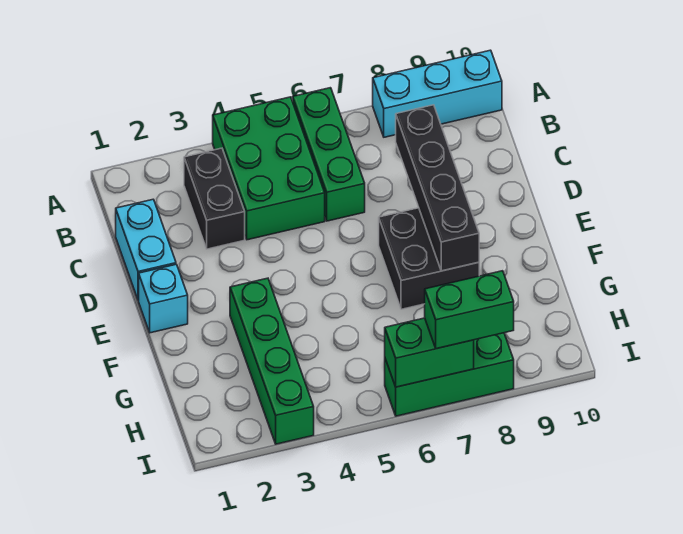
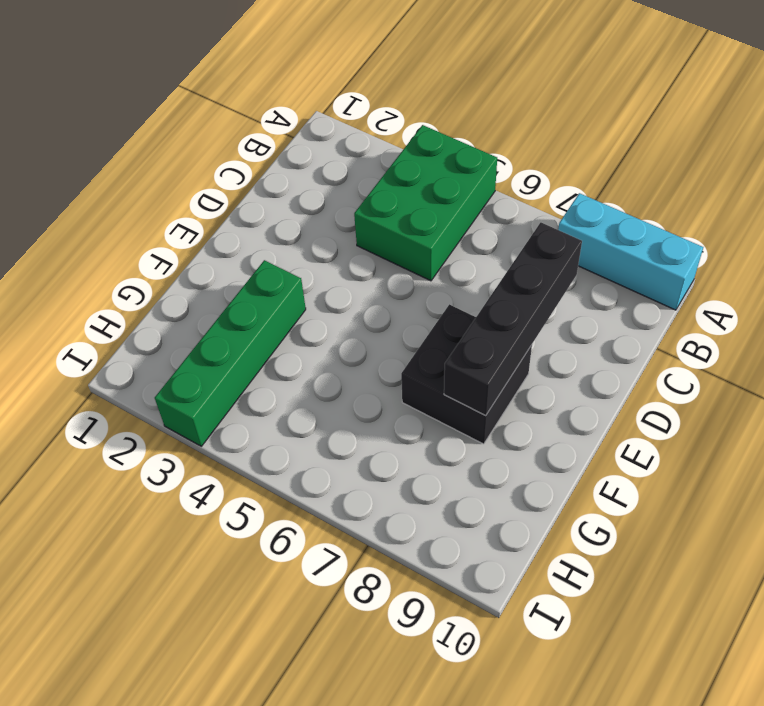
none -> green 1x3 brick [293,88,365,221]
none -> black 1x2 brick [184,148,245,249]
none -> cyan 1x2 brick [116,199,176,300]

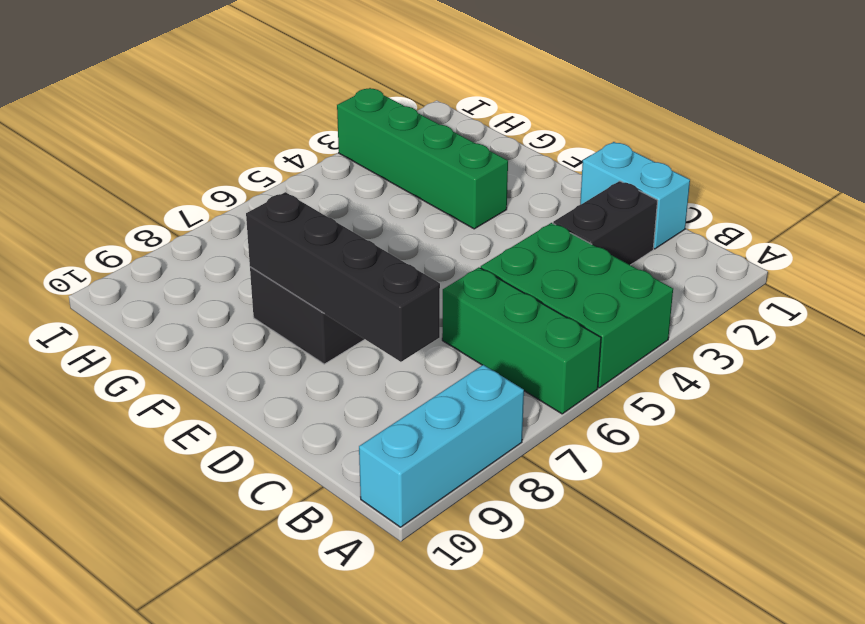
black 1x2 brick [553,181,658,265] -> black 1x2 brick turned to [184,148,245,249]
none -> cyan 1x1 brick [139,264,188,333]
none -> green 1x3 brick [385,333,514,416]
none -> green 1x2 brick [385,318,474,387]

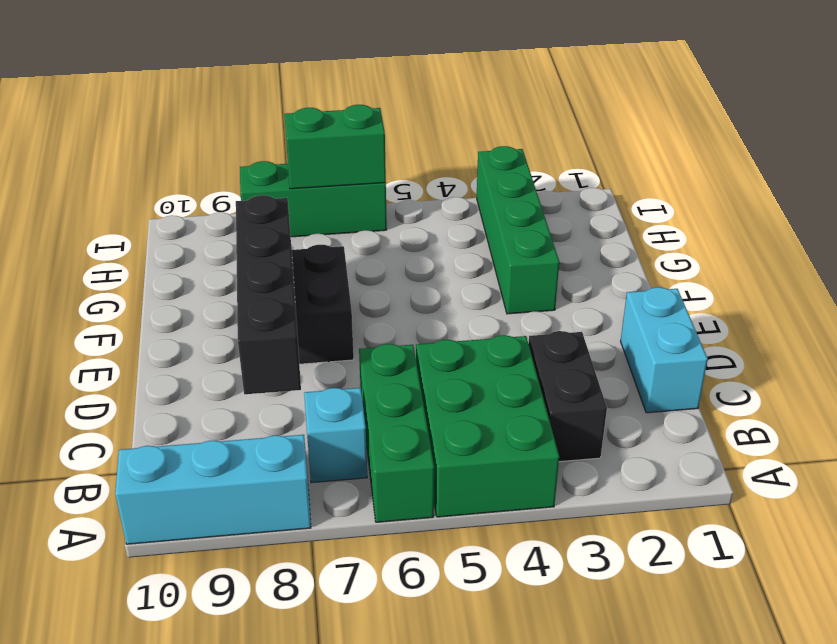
cyan 1x1 brick [304,388,367,483] -> cyan 1x1 brick moved to [139,264,188,333]
none -> green 1x2 brick [425,271,514,349]

